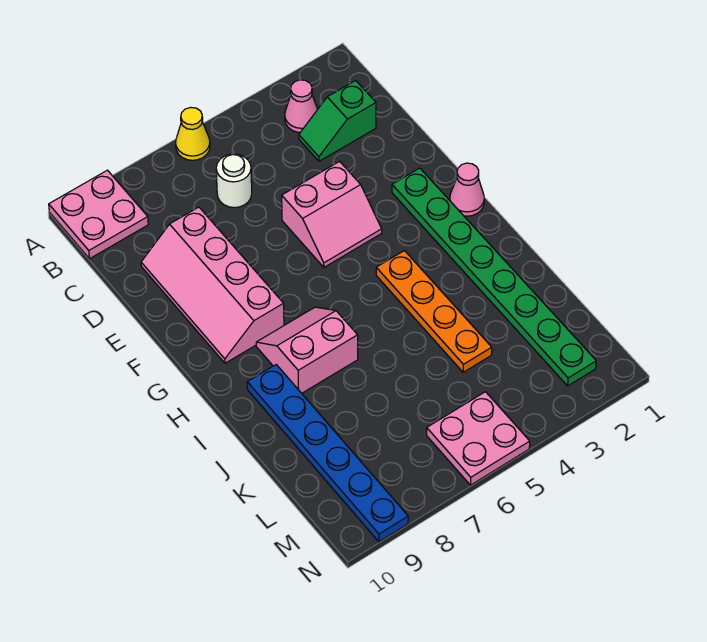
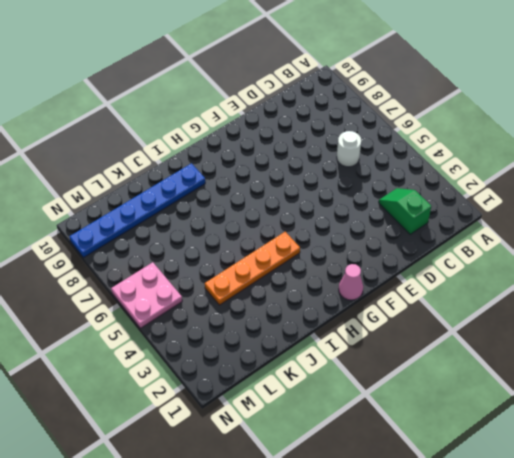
none -> yellow 1x1 cone [176,107,210,160]
none -> pink 2x2 plate [49,170,148,259]
none -> pink 1x1 cone [285,80,318,132]

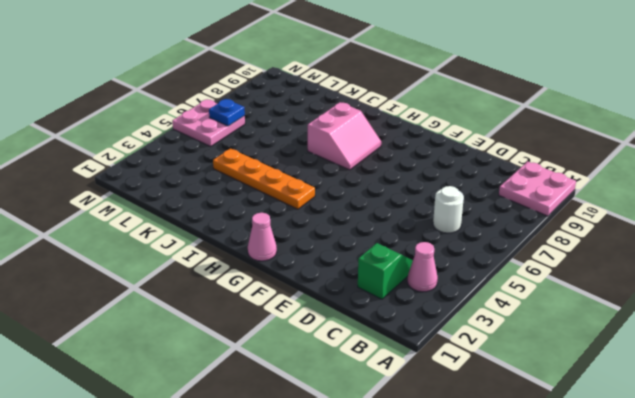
blue 1x1 plate [209,99,245,126] -> none
none -> yellow 1x1 cone [176,107,210,160]
none -> pink 2x4 slope [141,207,284,363]
none -> pink 2x2 slope [282,161,382,267]

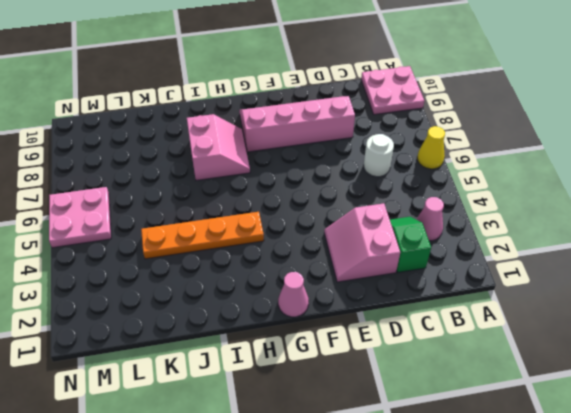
pink 2x2 slope [324,203,400,282] -> pink 2x2 slope moved to [282,161,382,267]
none -> green 1x8 plate [392,168,596,386]
none -> blue 1x6 plate [247,365,408,542]

